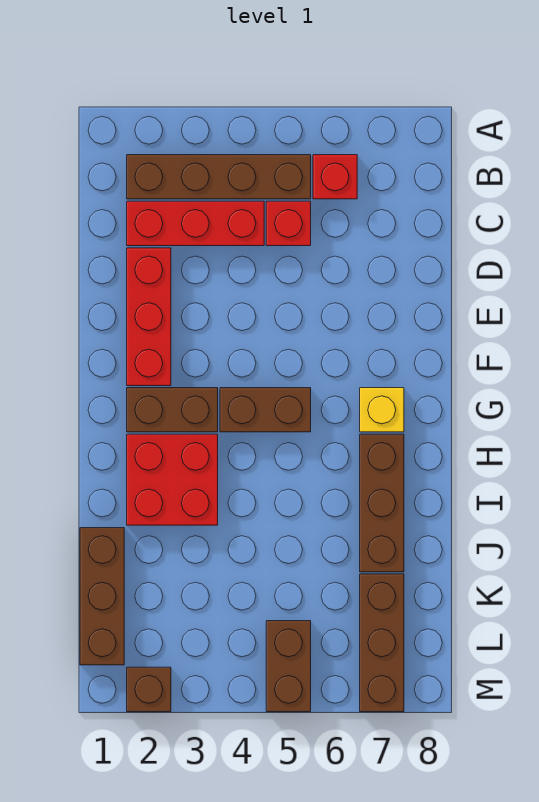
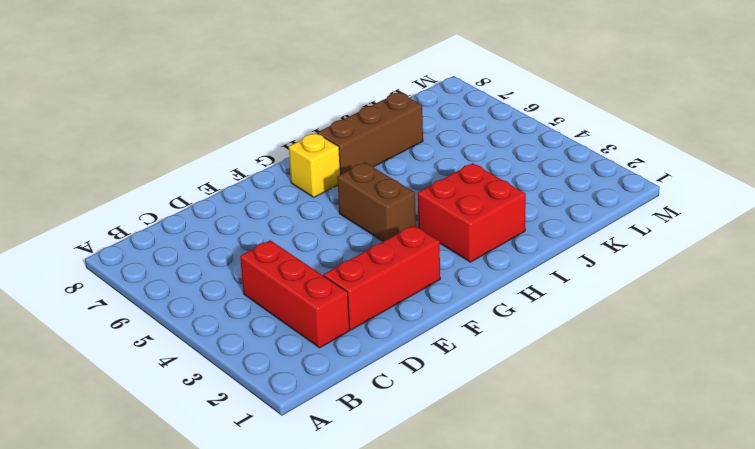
none -> brown 1x4 brick [127,155,311,199]
none -> red 1x1 brick [313,155,357,199]
none -> red 1x1 brick [266,201,311,246]

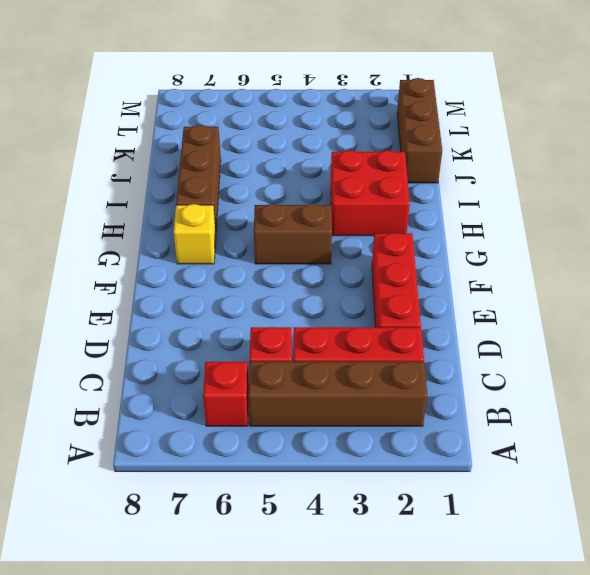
none -> brown 1x2 brick [127,388,218,432]
none -> brown 1x3 brick [360,574,404,712]
none -> brown 1x2 brick [266,621,311,712]

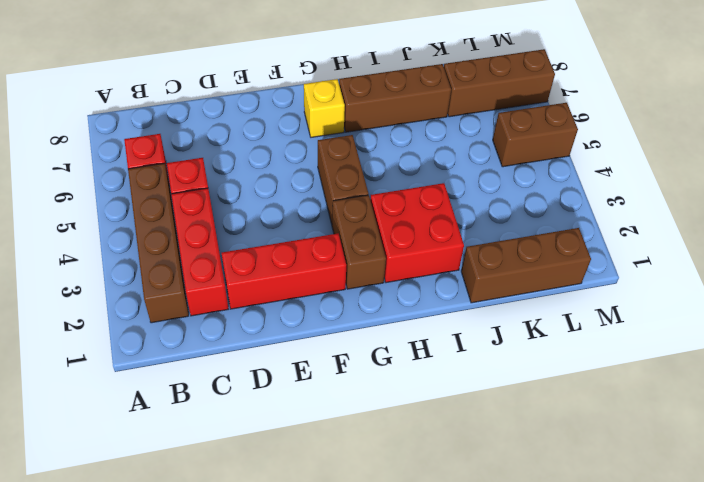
none -> brown 1x1 brick [127,667,171,712]

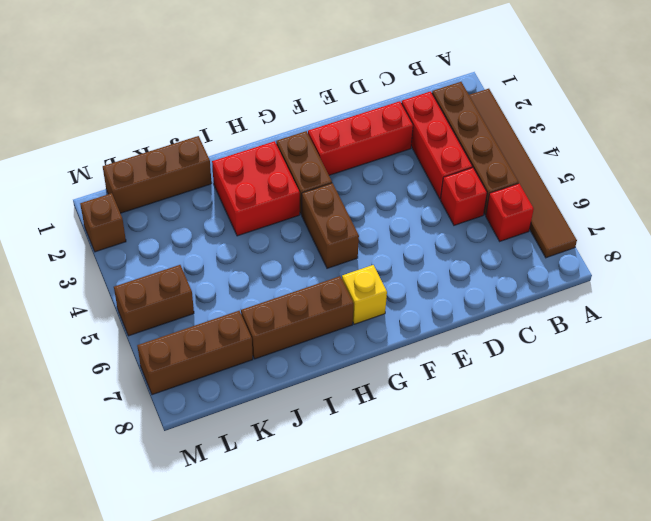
brown 1x6 tile [469,89,577,258] -> none

